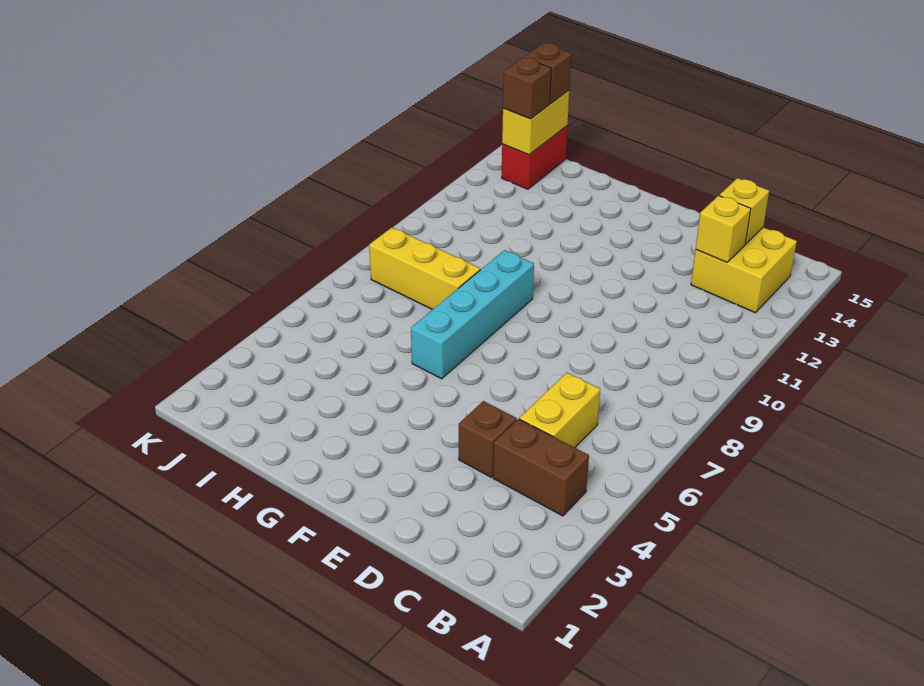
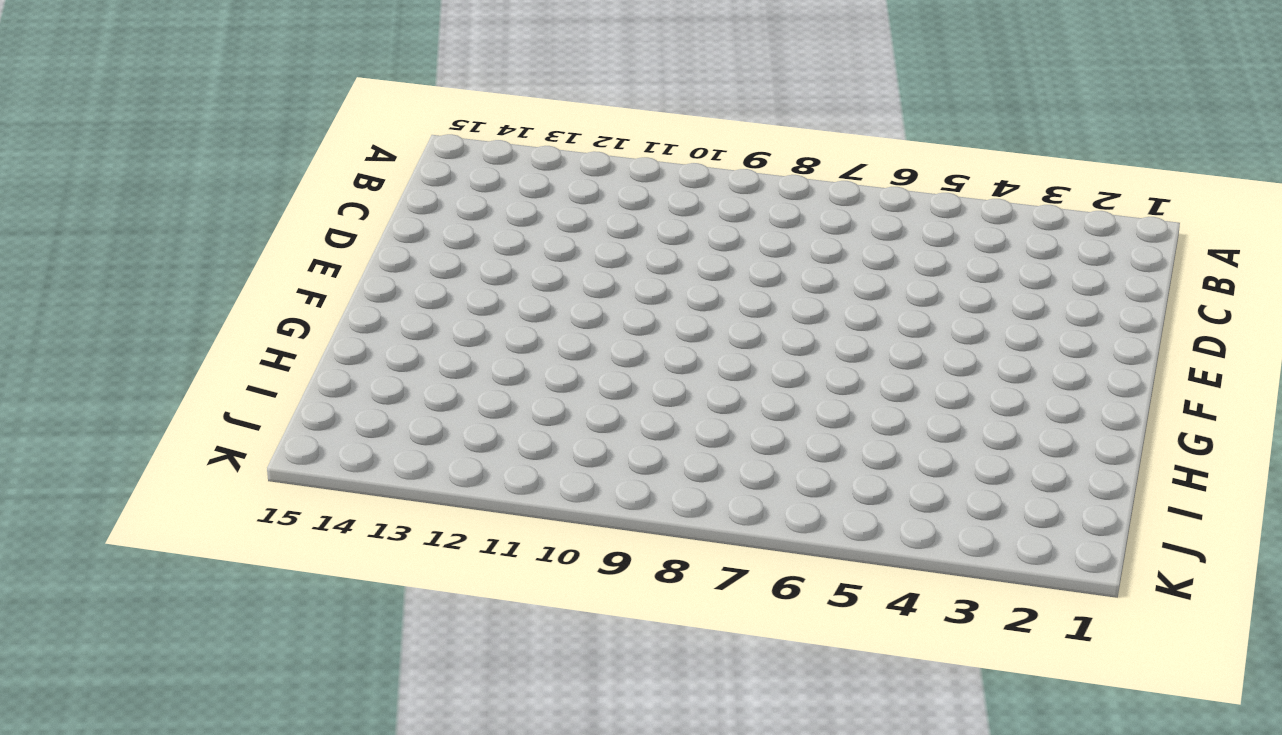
none -> brown 1x2 brick [493,419,589,516]
none -> yellow 2x2 brick [691,227,797,313]
none -> yellow 1x2 brick [519,373,600,448]

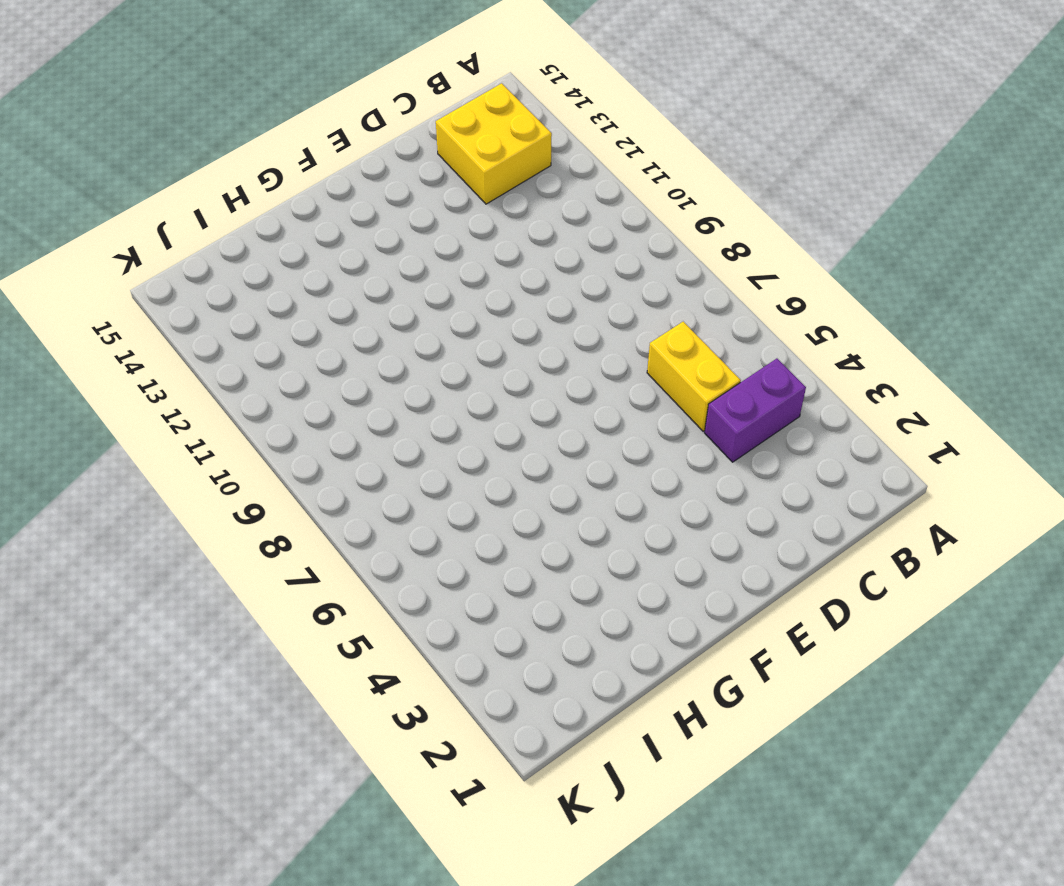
purple 1x2 brick [705,359,806,462] -> brown 1x2 brick [493,419,589,516]
none -> brown 1x1 brick [459,401,517,477]
none -> cyan 1x4 brick [411,250,534,379]
none -> yellow 1x3 brick [369,228,480,310]

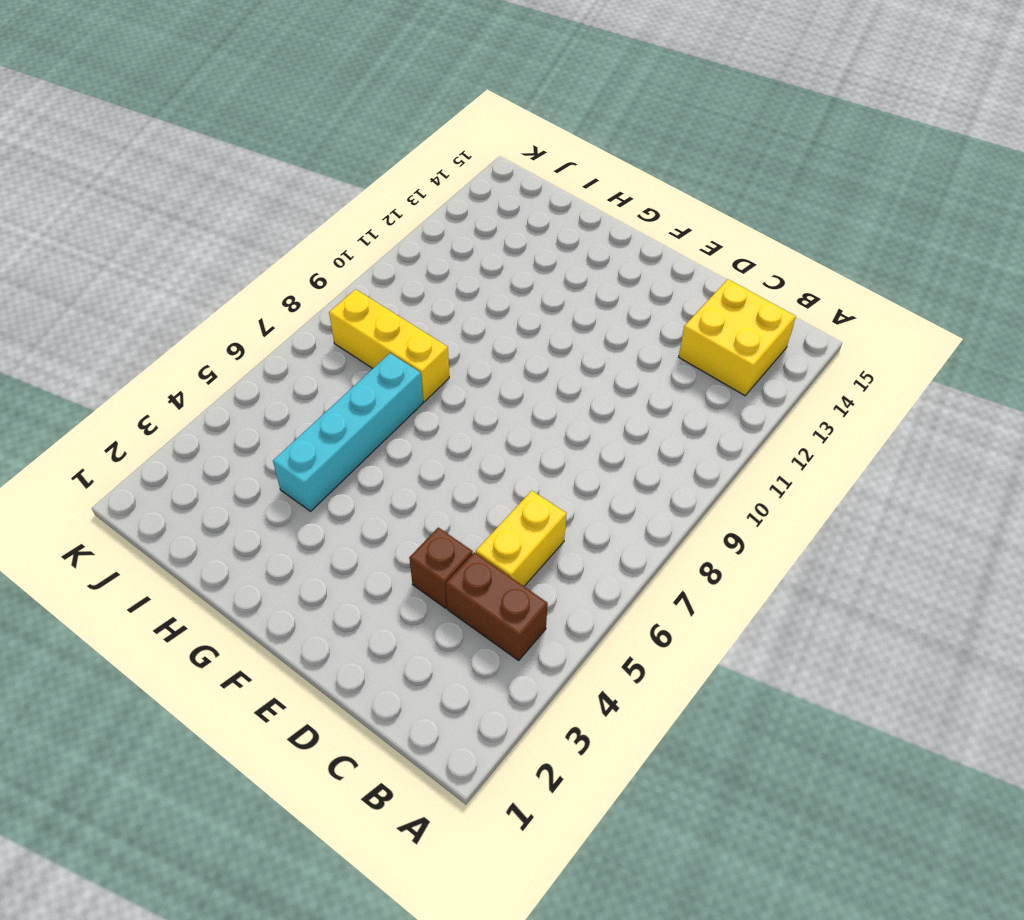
cyan 1x4 brick [273,353,423,511] -> cyan 1x4 brick moved to [411,250,534,379]
none -> red 1x2 brick [502,126,567,189]
none -> yellow 1x1 brick [696,196,751,262]
none -> yellow 1x1 brick [719,178,769,244]

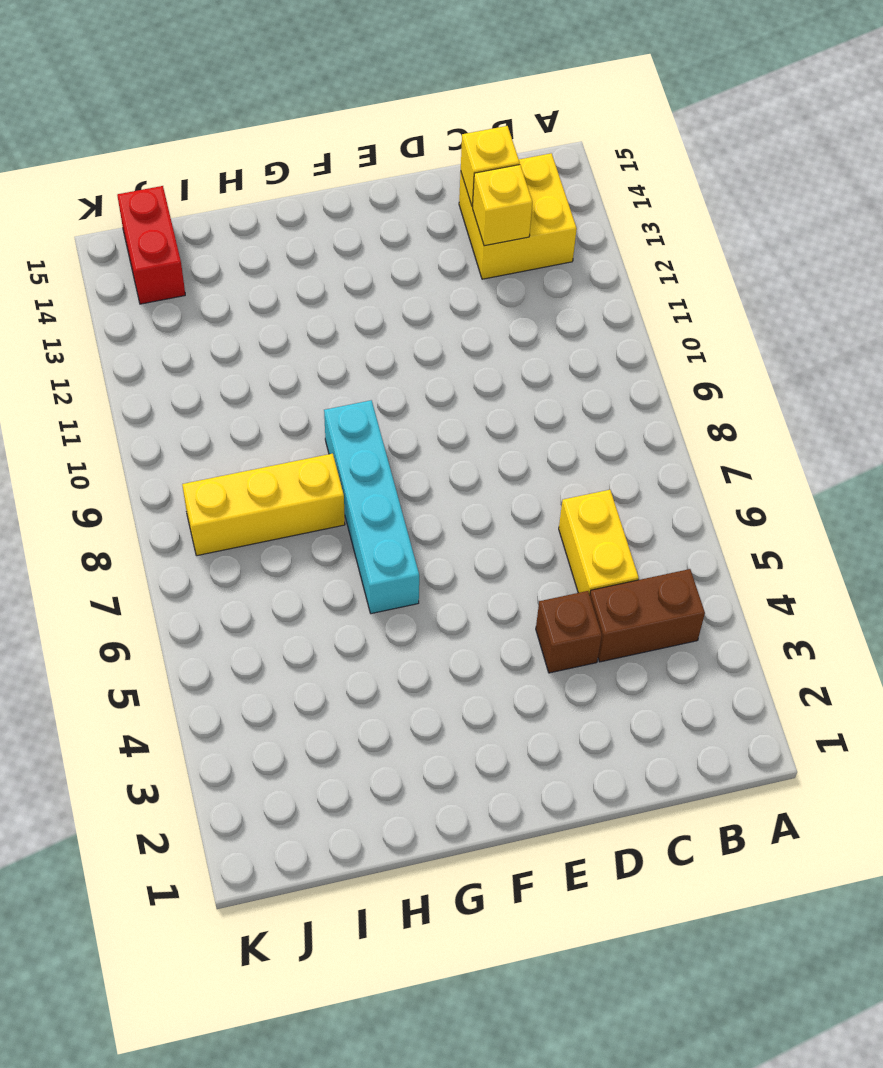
none -> yellow 1x2 brick [502,91,569,155]
none -> brown 1x1 brick [503,58,551,119]
none -> brown 1x1 brick [524,43,571,104]

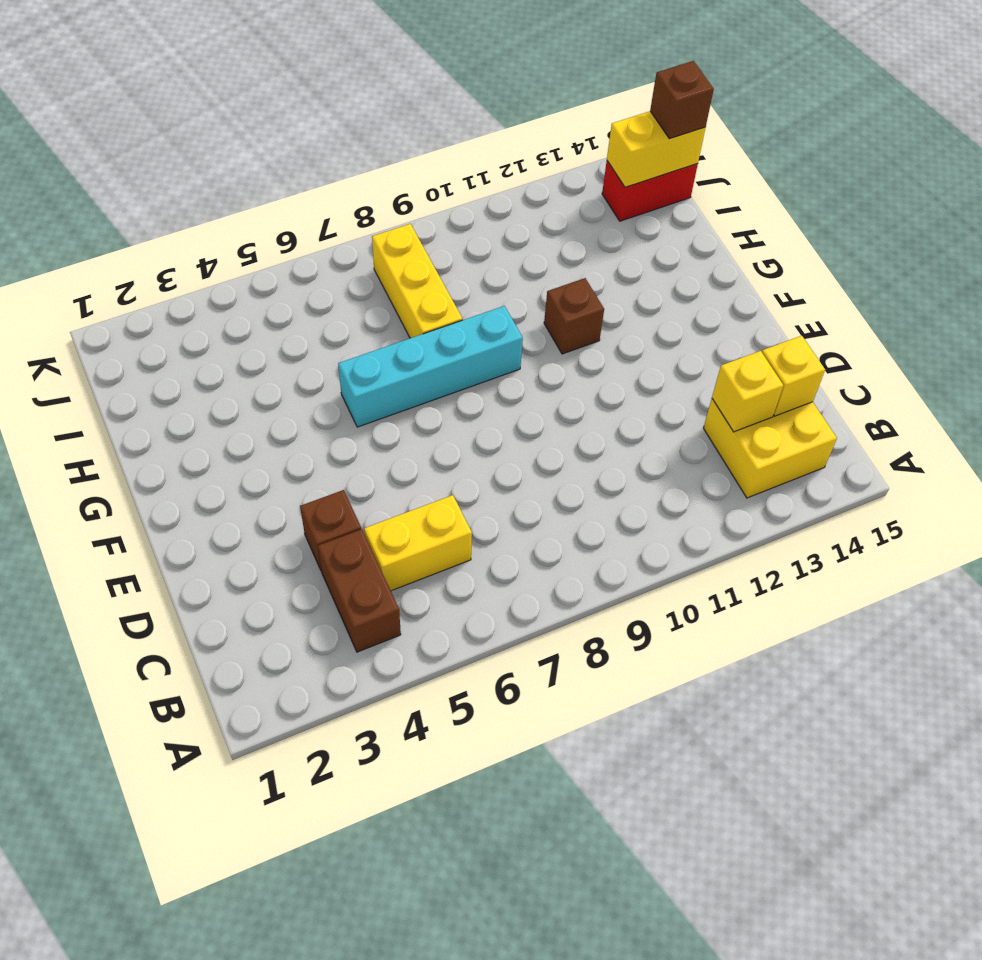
brown 1x1 brick [544,278,604,354] -> brown 1x1 brick moved to [503,58,551,119]

